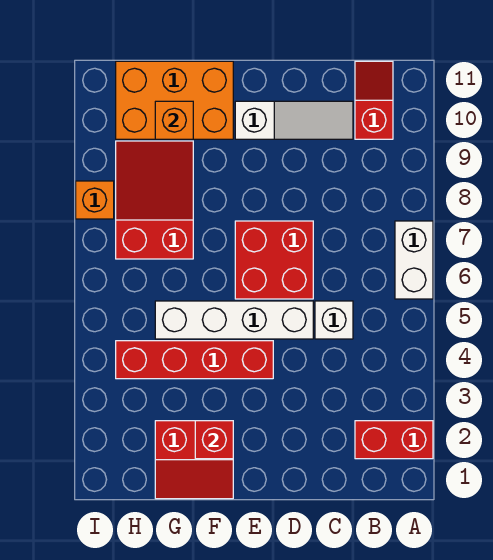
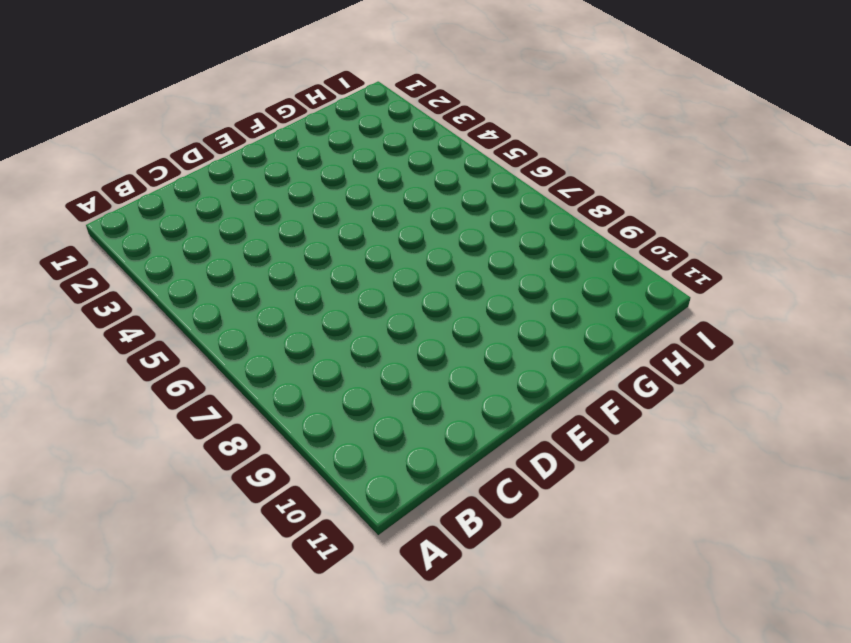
none -> red 1x2 brick [355,421,433,459]
none -> white 1x2 brick [395,221,433,299]
none -> red 1x2 slope [355,61,393,139]

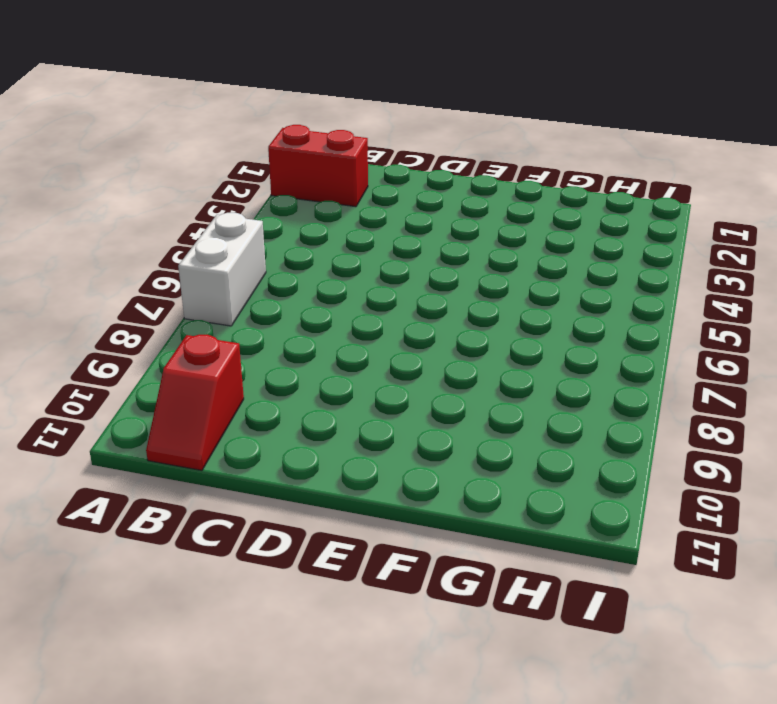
none -> white 1x1 brick [315,301,353,339]
none -> white 1x3 slope [235,101,353,139]
none -> white 1x4 brick [155,301,313,339]

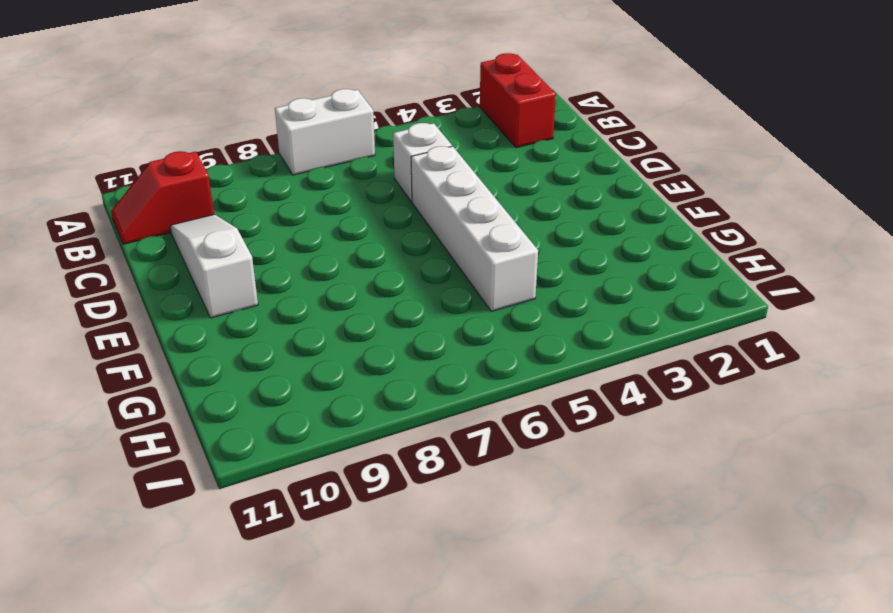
none -> red 2x2 brick [235,221,313,299]
none -> red 1x4 brick [116,341,273,379]
none -> red 2x2 slope [155,421,233,499]

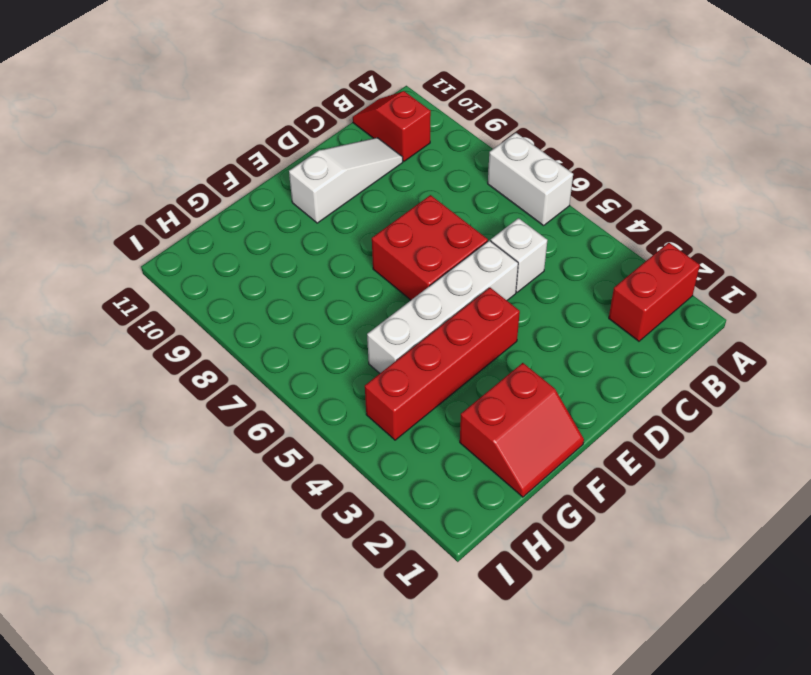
none -> orange 2x3 brick [116,61,233,139]
none -> red 2x3 slope [116,141,193,259]
none -> orange 1x1 brick [76,181,114,219]

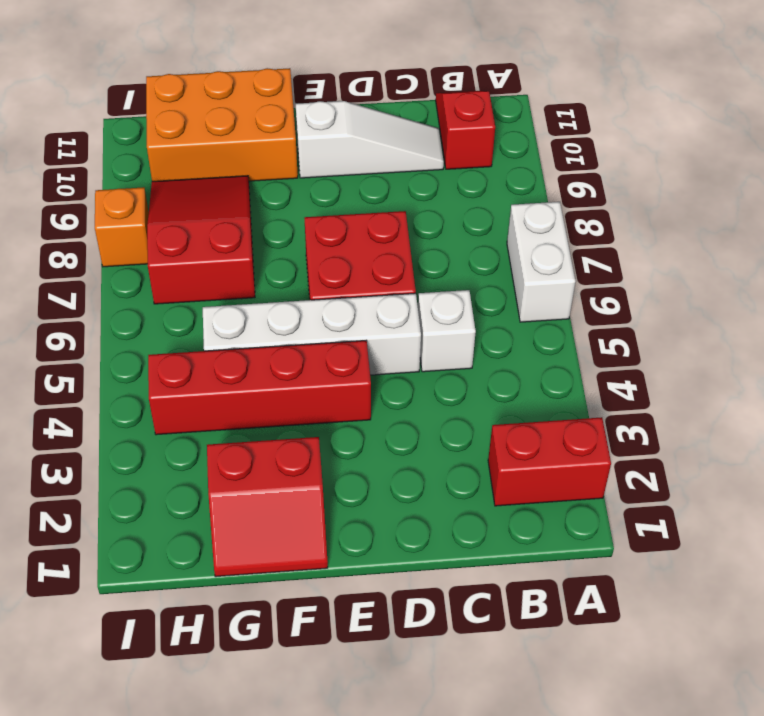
none -> red 1x1 brick [195,421,233,459]
none -> orange 1x1 brick [155,101,193,139]

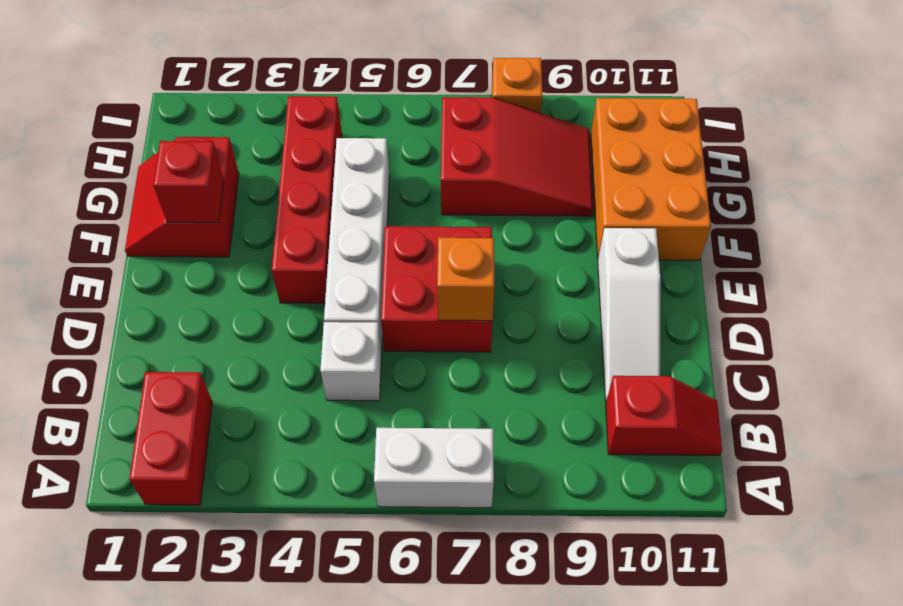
orange 1x1 brick [437,238,494,321] -> orange 1x1 brick moved to [155,101,193,139]

